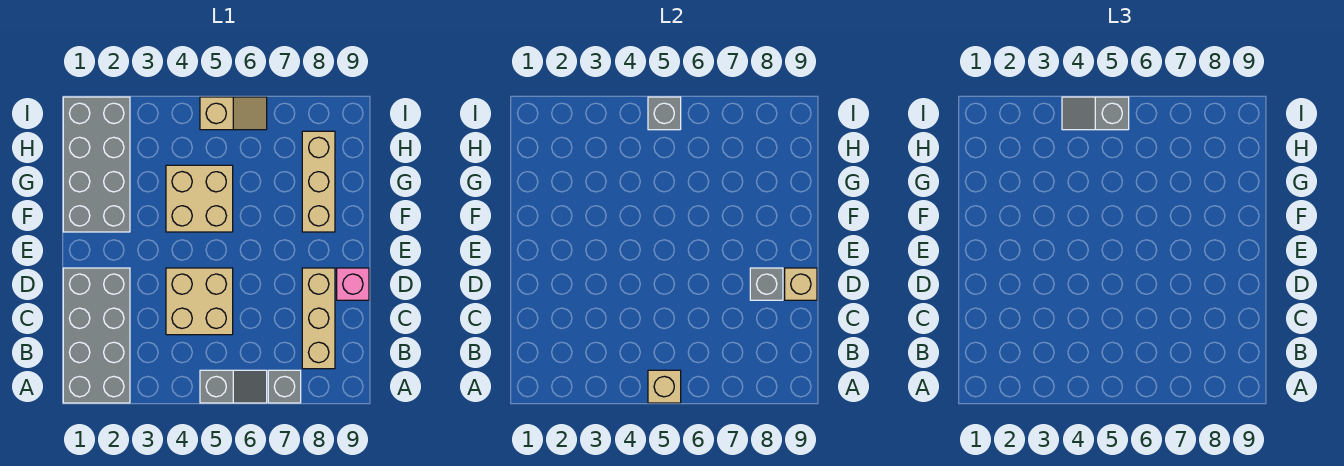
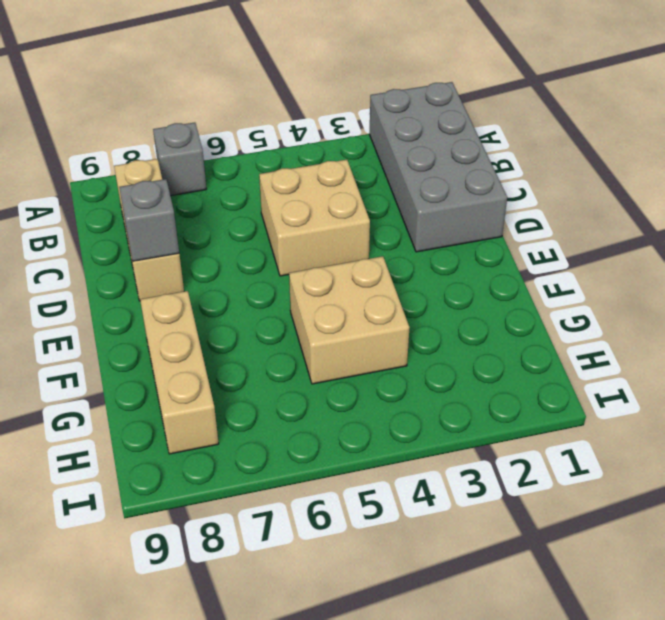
none -> grey 1x2 slope [200,370,267,403]
none -> pink 1x1 brick [337,268,369,300]
none -> grey 2x4 brick [63,97,130,232]

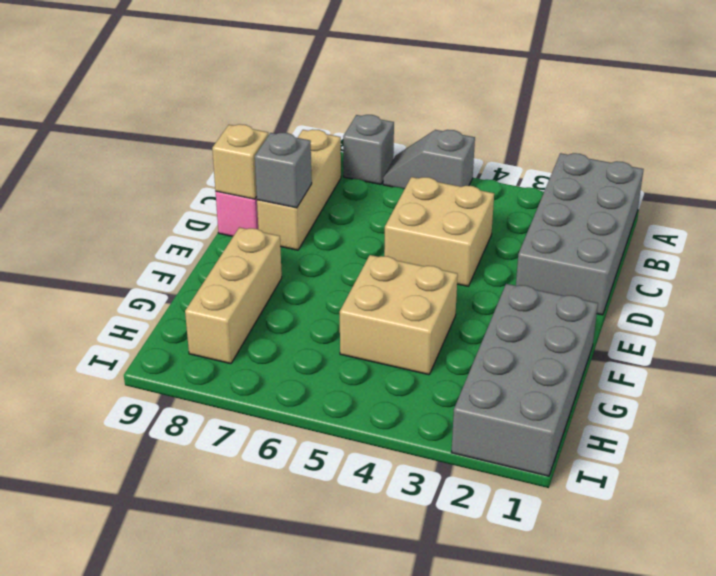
none -> tan 1x2 slope [200,97,267,130]
none -> tan 1x1 brick [648,370,681,403]
none -> grey 1x1 brick [648,97,681,130]

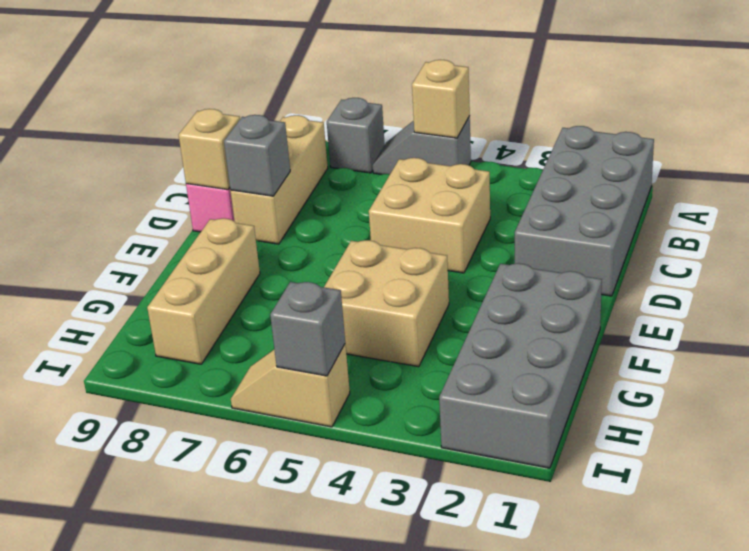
none -> grey 1x2 slope [1062,97,1129,130]

